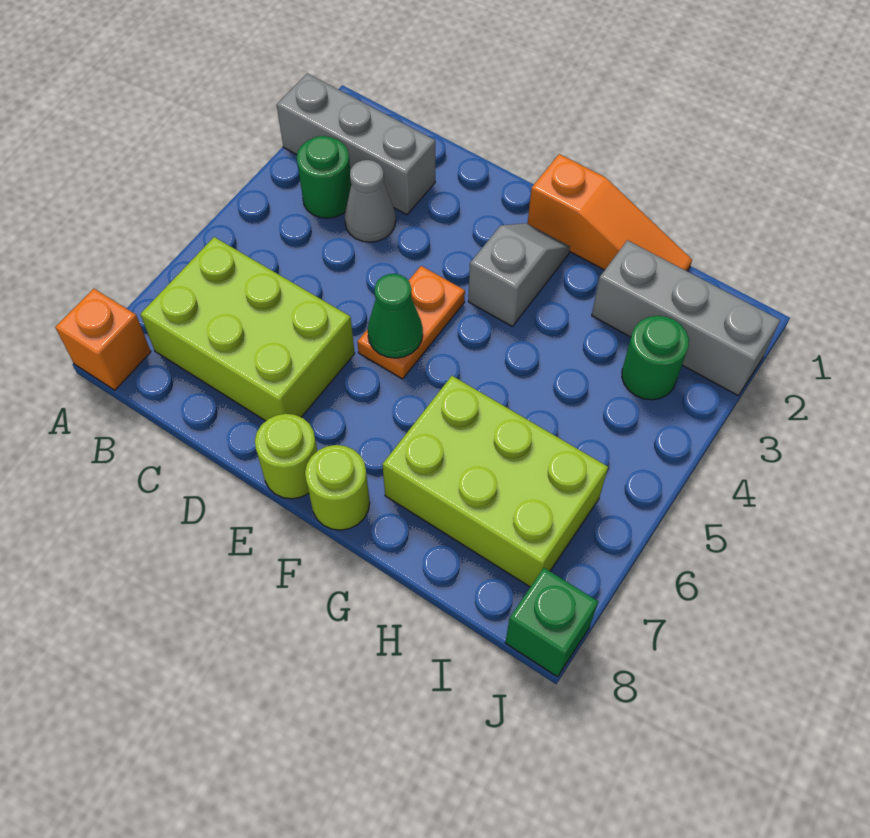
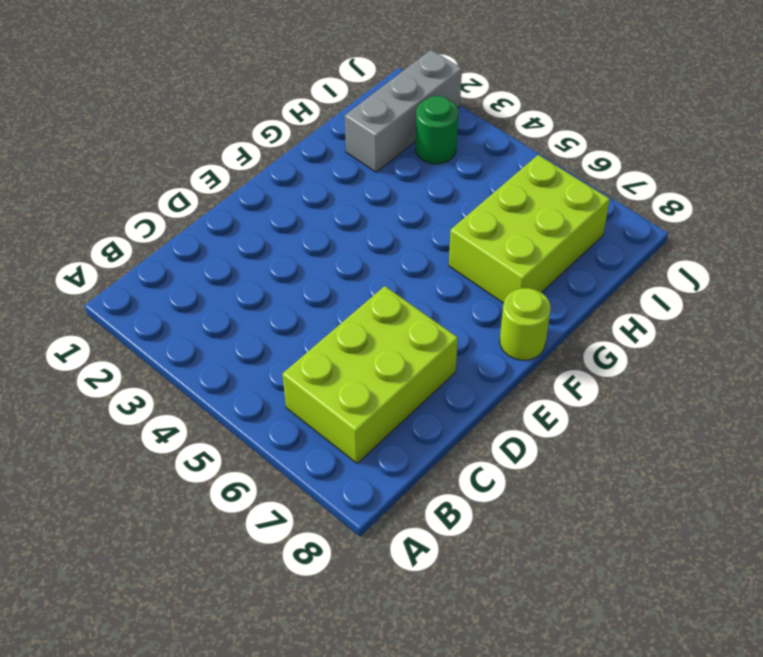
none -> grey 1x3 brick [277,73,435,215]
none -> orange 1x1 brick [55,288,151,390]
none -> green 1x1 round brick [297,136,351,218]

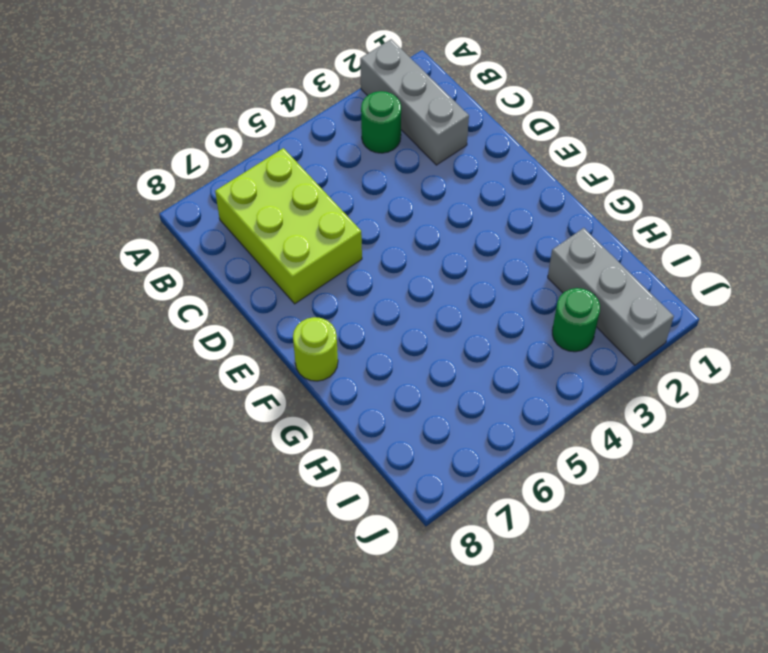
none -> orange 1x1 brick [55,288,151,390]
none -> grey 1x1 cone [345,160,396,242]
none -> orange 1x2 plate [357,266,465,379]

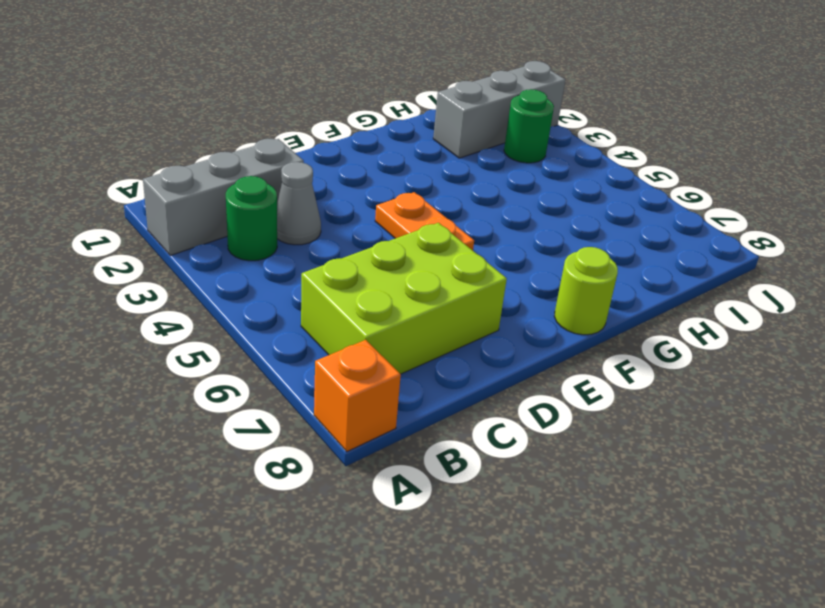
none -> lime 1x1 round brick [255,414,317,499]
none -> orange 1x3 slope [528,154,692,271]
none -> grey 1x2 slope [468,223,570,327]

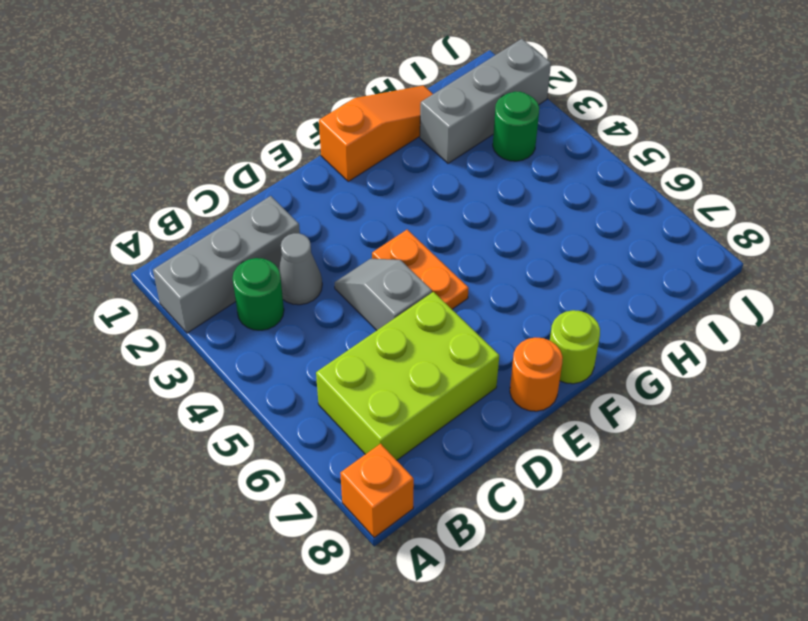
grey 1x2 slope [335,259,432,330] -> grey 1x2 slope moved to [468,223,570,327]
orange 1x1 round brick [510,337,563,411] -> lime 1x1 round brick [255,414,317,499]
none -> lime 2x3 brick [382,376,608,587]
none -> green 1x1 brick [505,568,598,677]
none -> green 1x1 cone [368,274,423,358]

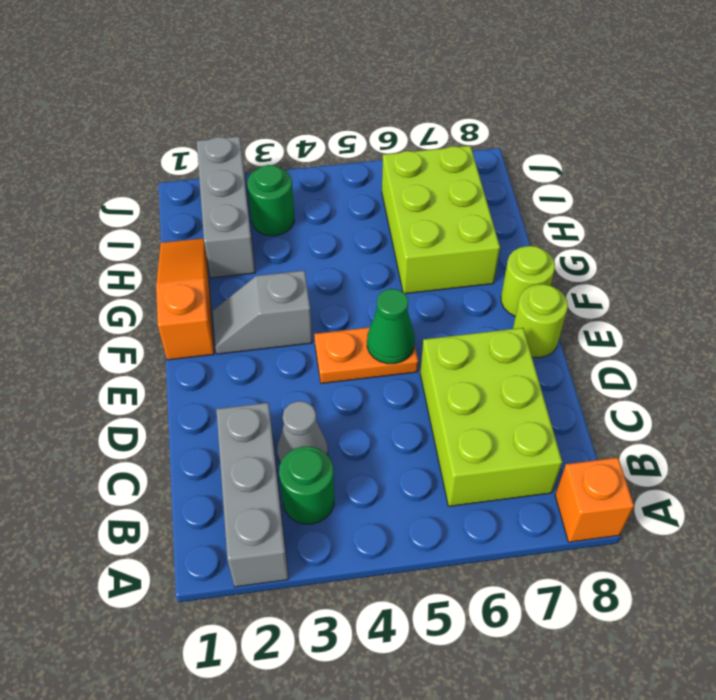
none -> green 1x1 brick [505,568,598,677]

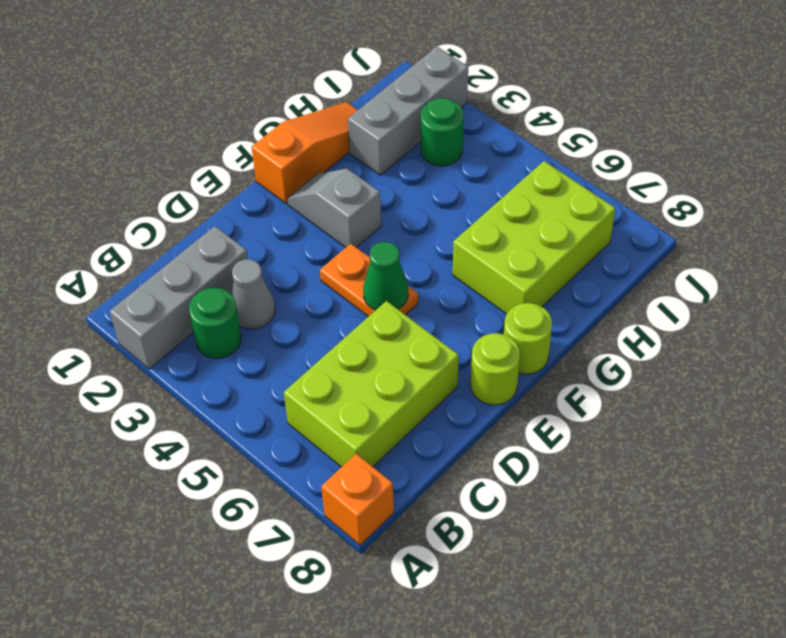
none -> green 1x1 brick [505,568,598,677]

